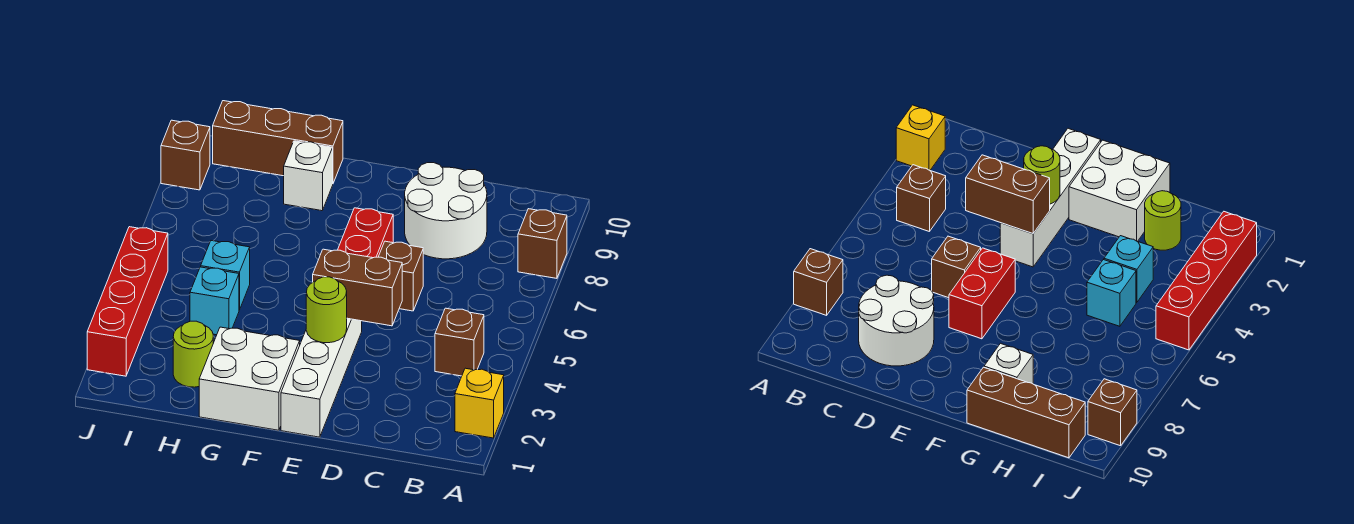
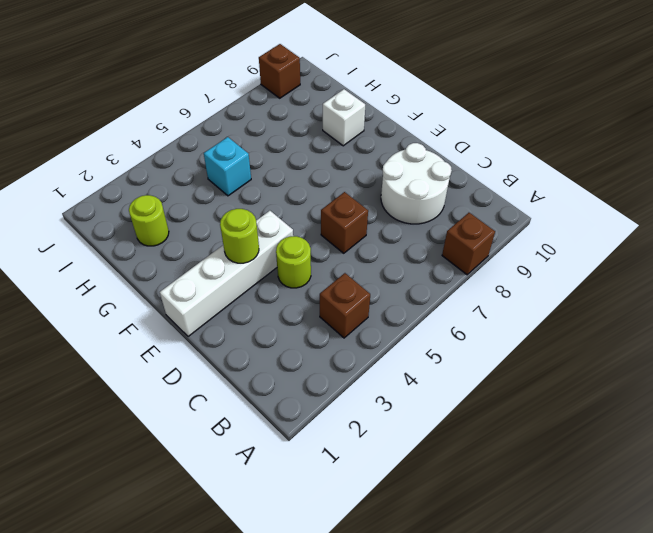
lime 1x1 round brick [276,236,311,288] -> none
none -> yellow 1x1 brick [455,368,504,438]
none -> red 1x2 brick [338,208,393,258]
none -> white 2x2 brick [199,327,300,430]

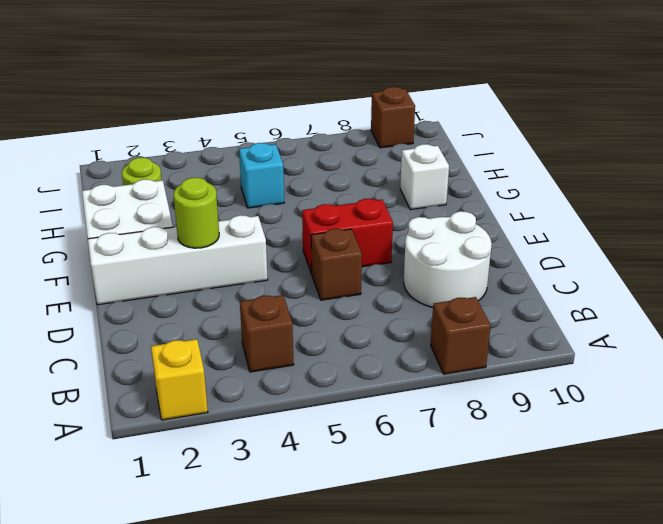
none -> brown 1x3 brick [213,101,343,183]
none -> cyan 1x1 brick [190,267,239,335]
none -> red 1x4 brick [87,227,168,376]

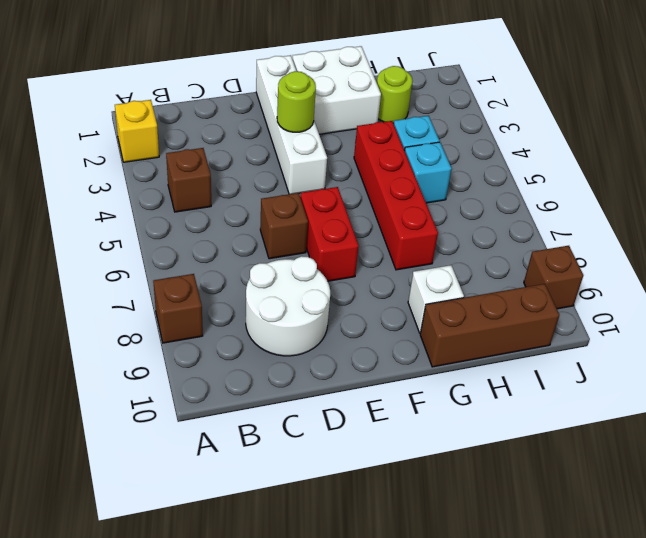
red 1x4 brick [354,121,438,270] -> red 1x4 brick moved to [87,227,168,376]
none -> brown 1x2 brick [313,249,402,326]

